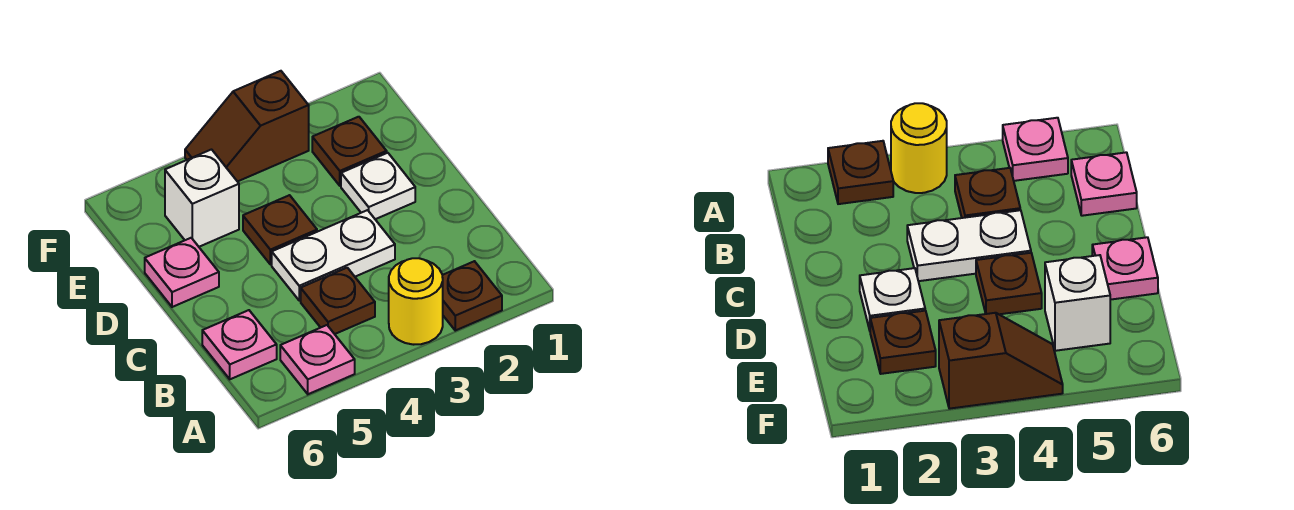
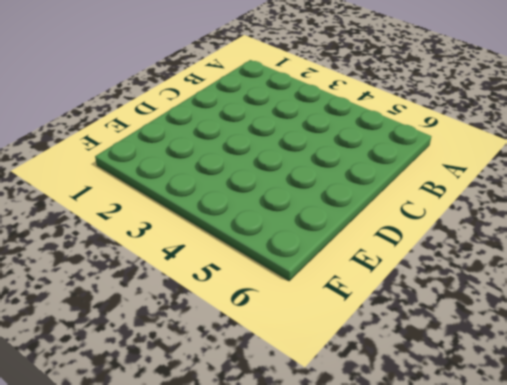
none -> brown 1x1 plate [442,261,502,331]
none -> yellow 1x1 round brick [389,258,443,345]
none -> pink 1x1 plate [280,325,355,394]

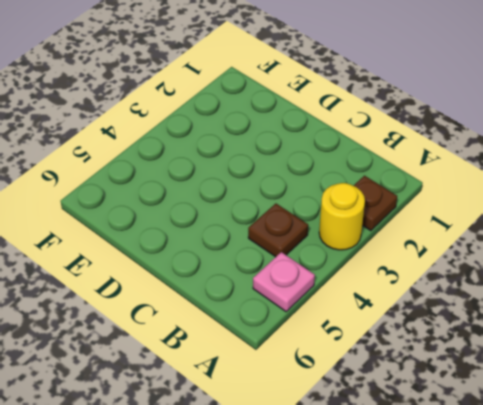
none -> pink 1x1 plate [202,310,277,379]
none -> white 1x2 plate [272,210,395,301]
none -> white 1x1 plate [341,153,415,219]

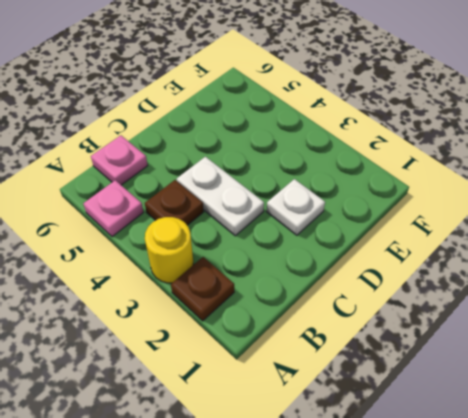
none -> brown 1x1 plate [243,195,317,265]
none -> pink 1x1 plate [145,238,219,307]
none -> brown 1x1 plate [312,117,387,186]

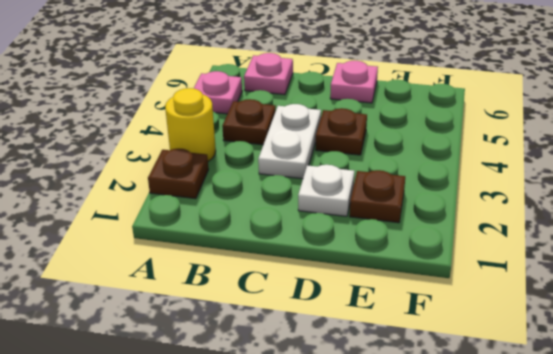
none -> white 1x1 brick [165,150,239,247]
none -> brown 1x2 slope [185,71,309,182]

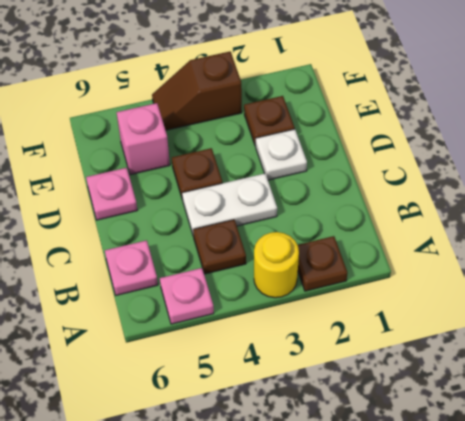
pink 1x1 brick [117,103,170,175] -> white 1x1 brick [165,150,239,247]

